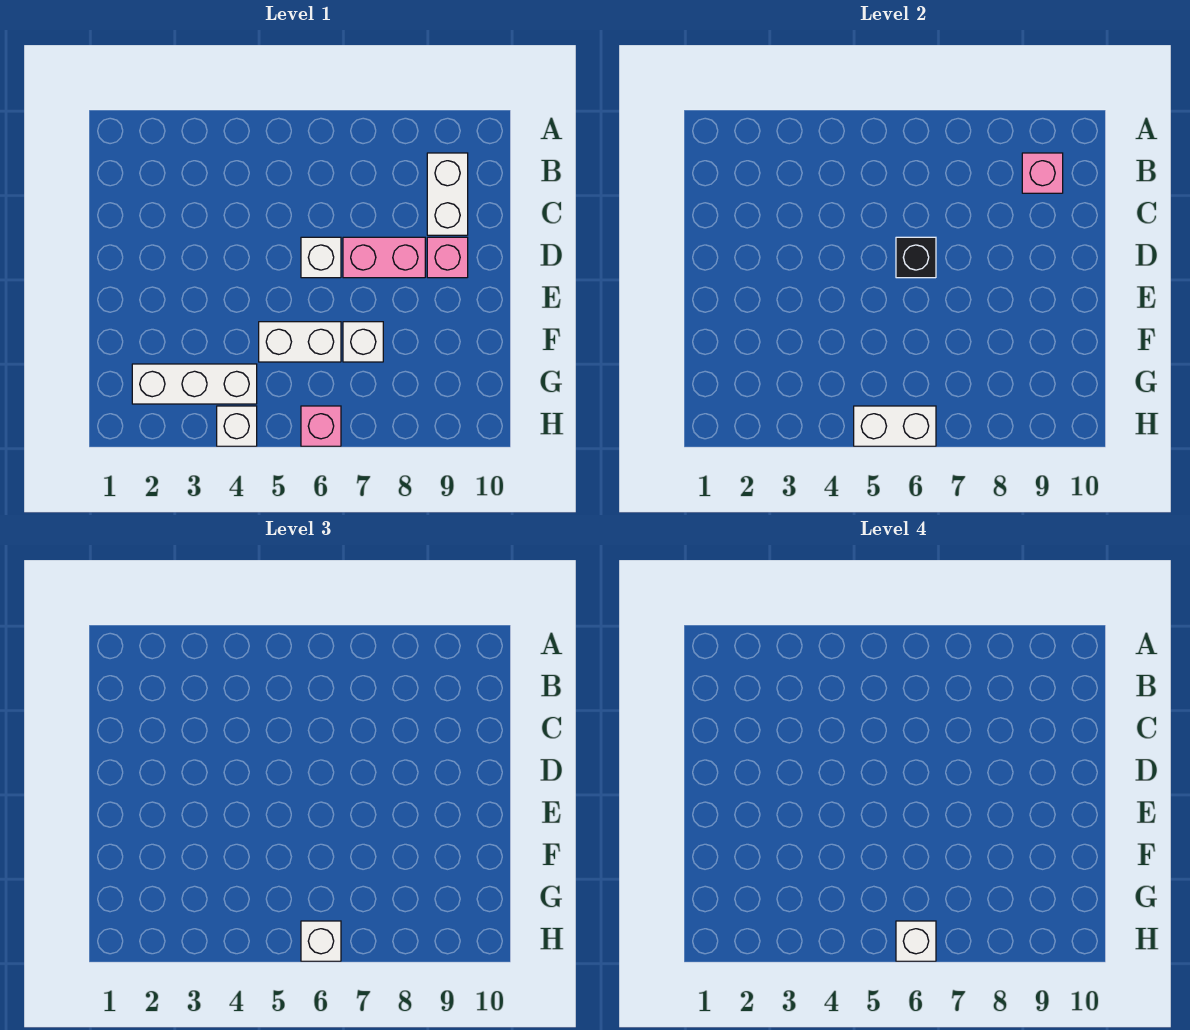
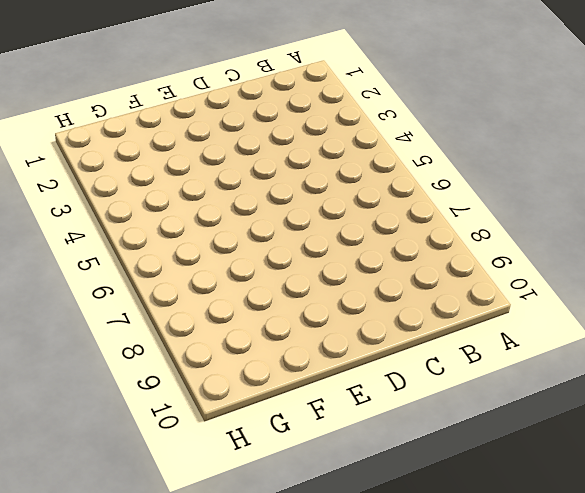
none -> white 1x2 brick [427,153,468,235]
none -> white 1x1 brick [301,237,341,278]
none -> pink 1x2 brick [343,237,425,278]

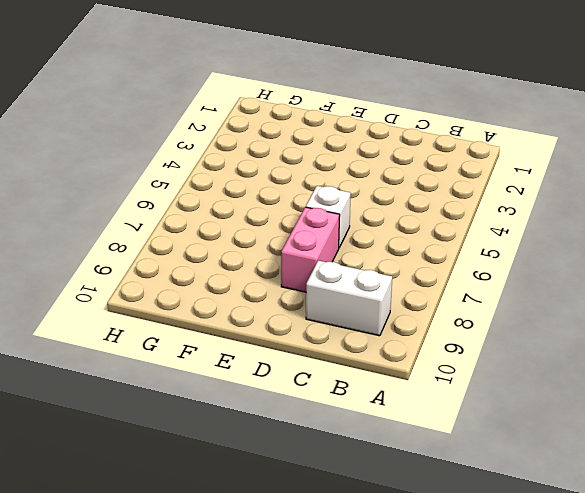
none -> pink 1x1 brick [427,237,468,278]
none -> white 1x2 brick [259,322,341,362]
none -> white 1x1 brick [343,322,383,362]

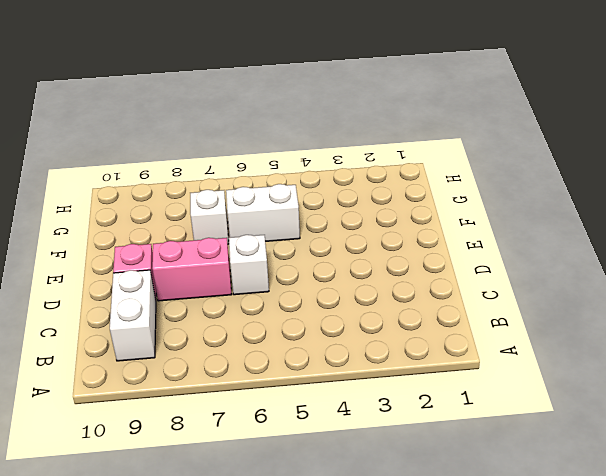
none -> white 1x3 brick [132,364,257,404]
none -> white 1x1 brick [217,406,257,446]
none -> pink 1x1 brick [301,406,341,446]

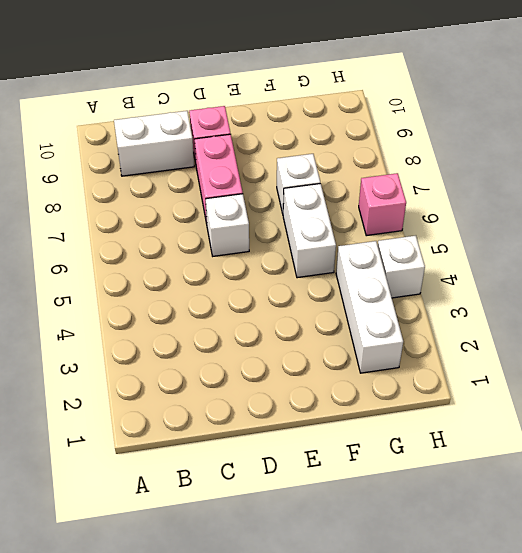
none -> pink 1x1 brick [1022,153,1063,193]
none -> black 1x1 brick [896,237,936,278]
none -> white 1x2 brick [854,406,936,446]

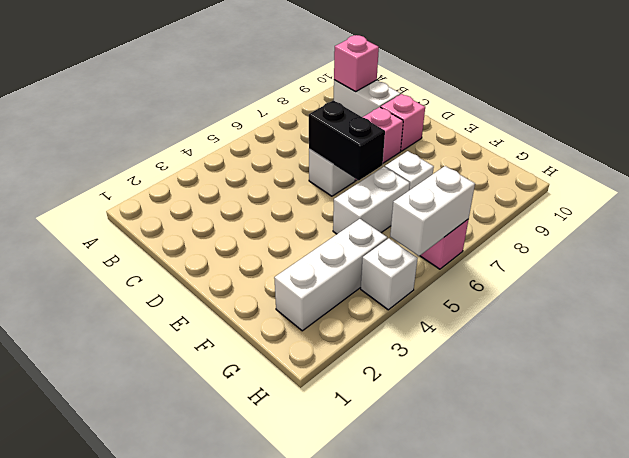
black 1x2 brick [309,100,385,180] -> black 1x1 brick [896,237,936,278]
none -> white 1x1 brick [301,921,341,961]
none -> white 1x1 brick [896,921,936,961]

